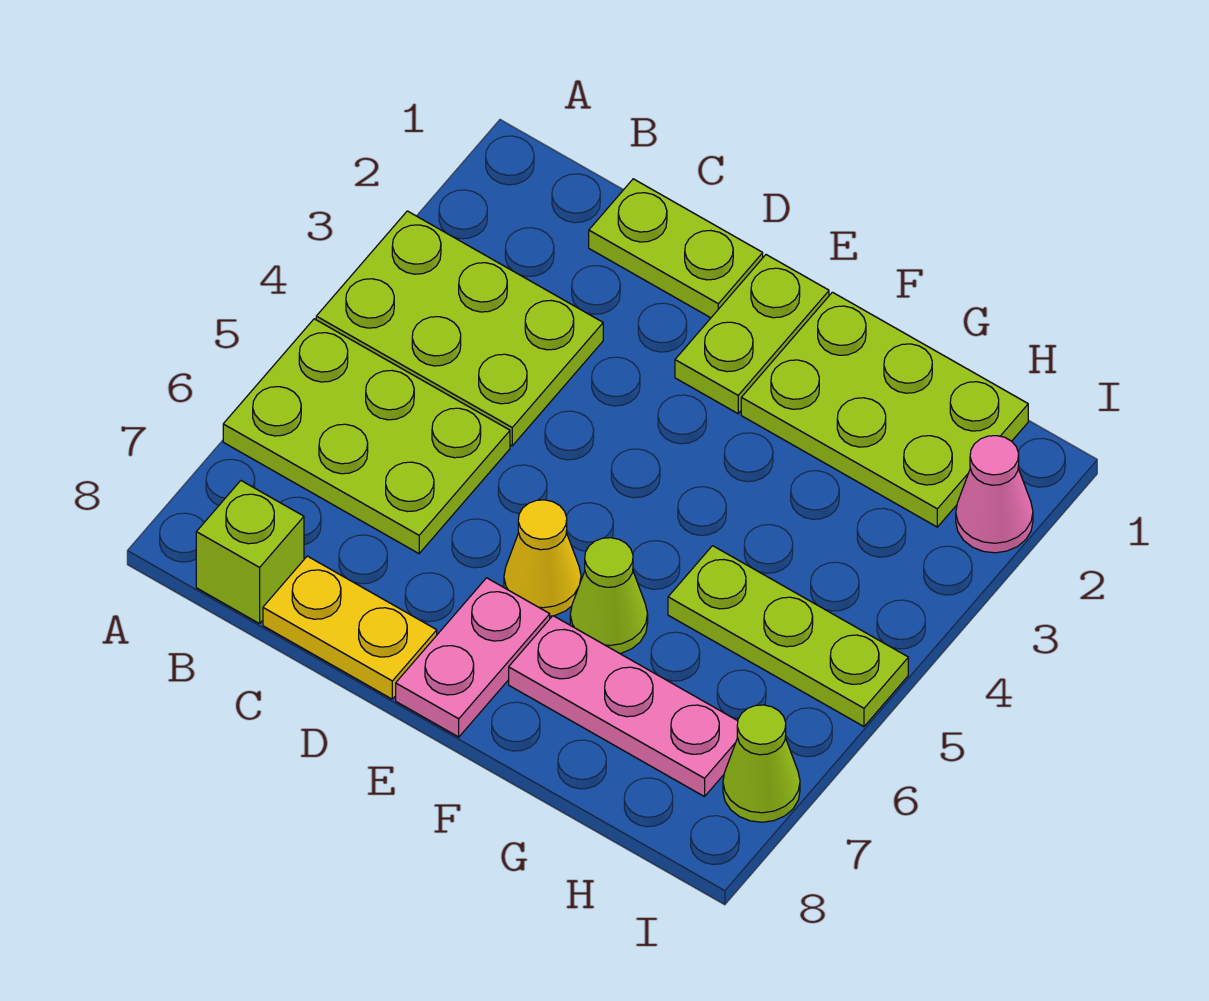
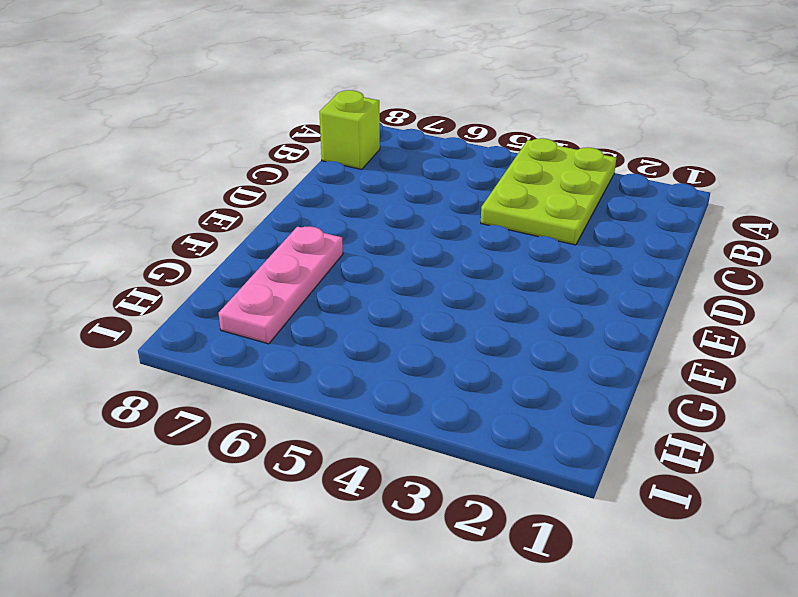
none -> lime 2x3 plate [223,319,510,553]
none -> lime 1x2 plate [589,179,763,318]
none -> yellow 1x2 plate [263,556,437,699]

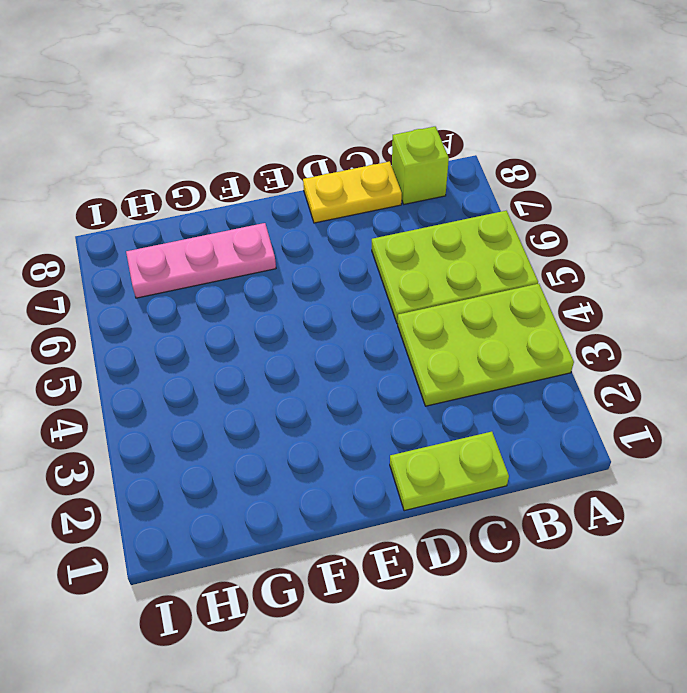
none -> lime 1x2 plate [675,255,829,414]
none -> yellow 1x1 cone [504,500,581,616]
none -> pink 1x2 plate [396,578,550,737]

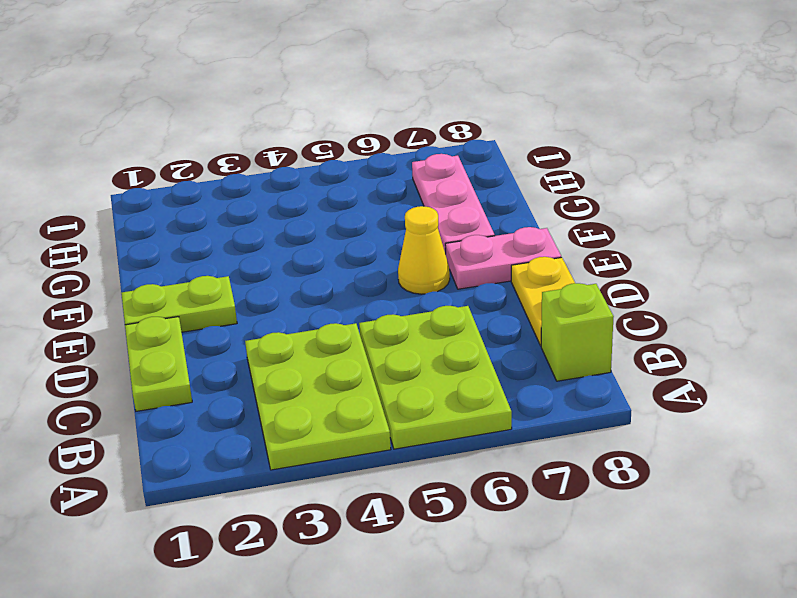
none -> lime 2x3 plate [741,292,1028,527]
none -> lime 1x1 cone [570,538,648,653]
none -> lime 1x3 plate [668,546,908,726]

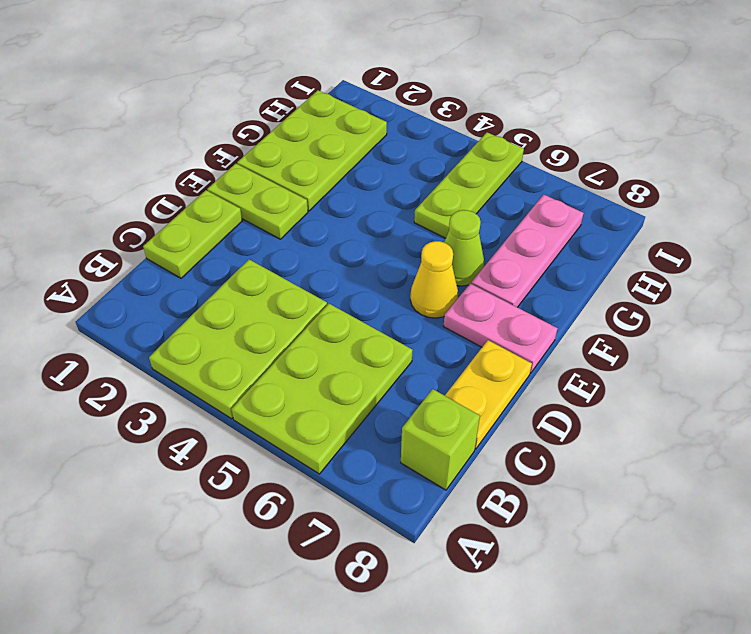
none -> pink 1x1 cone [956,436,1033,553]
none -> lime 1x1 cone [723,705,800,822]

